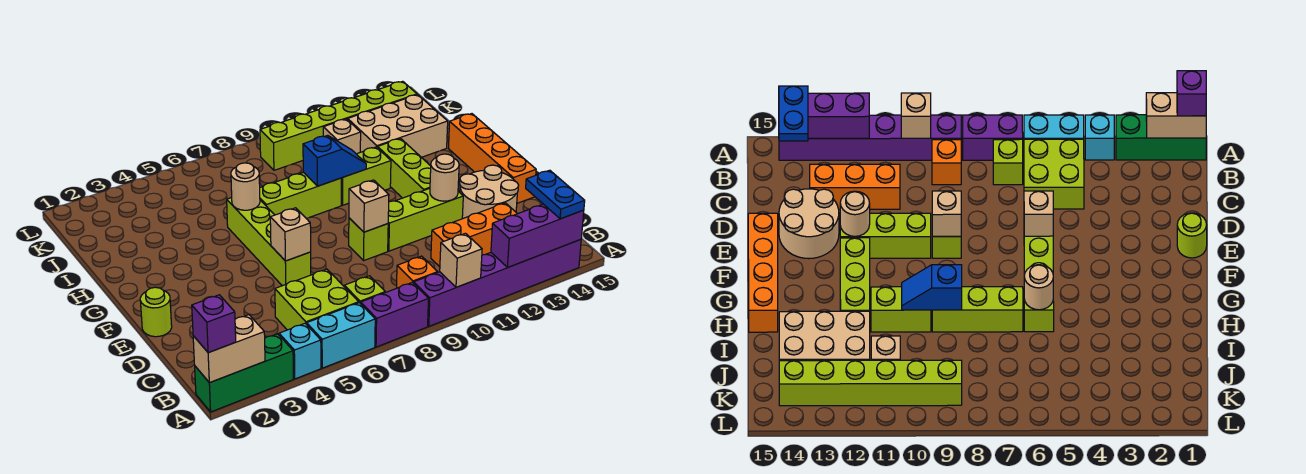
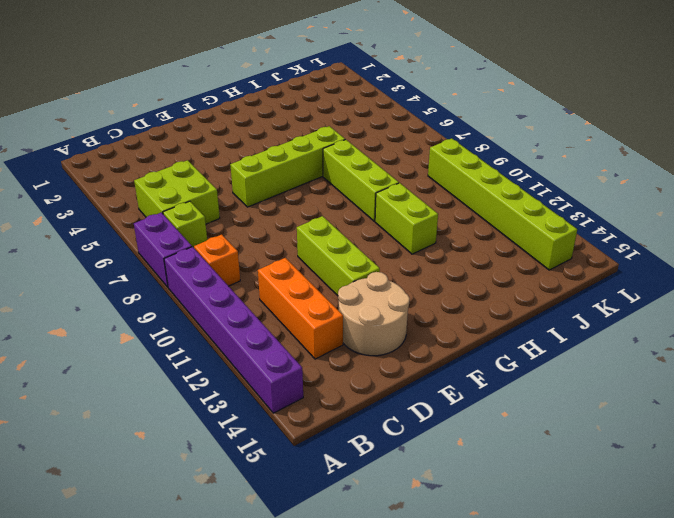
none -> green 1x3 brick [195,334,293,412]
none -> cyan 1x1 brick [279,323,321,379]
none -> cyan 1x2 brick [307,303,375,368]
none -> lime 1x1 round brick [140,287,172,337]

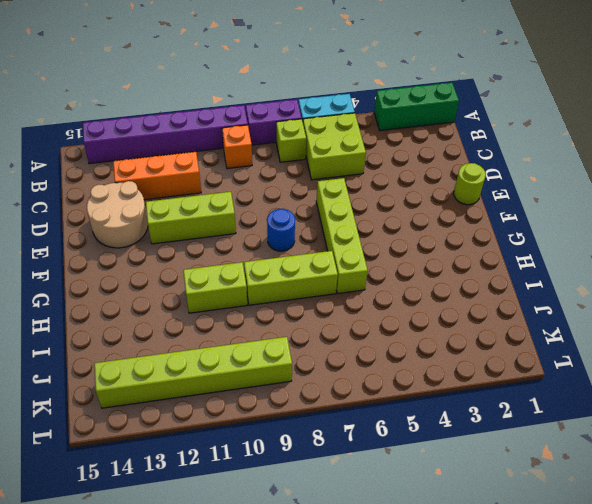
blue 1x1 round brick [267,209,295,251] -> none
none -> cyan 1x1 brick [279,323,321,379]
none -> lime 1x1 brick [349,218,388,260]
none -> orange 1x4 brick [449,114,536,203]
none -> lime 1x3 brick [378,139,431,198]

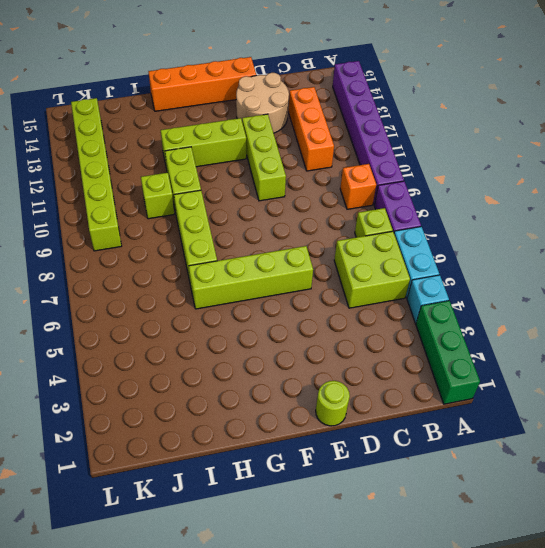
lime 1x1 brick [141,173,174,219] -> lime 1x1 brick moved to [349,218,388,260]
none -> tan 2x3 brick [348,95,448,157]
none -> tan 1x1 brick [323,119,361,154]
none -> tan 1x2 brick [193,315,265,383]
none -> tan 1x1 brick [440,233,482,287]

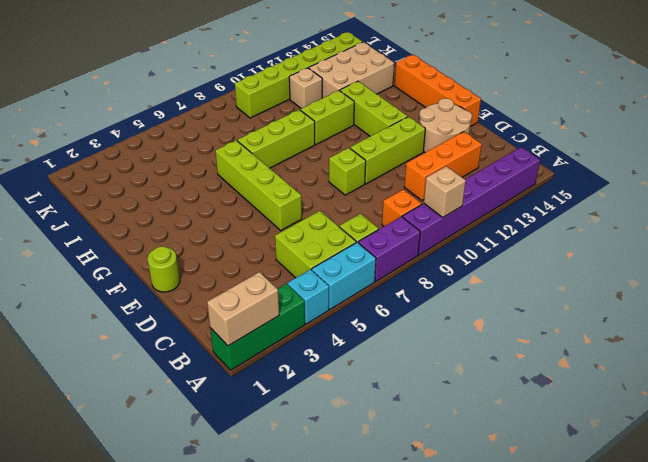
none -> purple 1x3 brick [491,204,584,267]
none -> tan 1x1 brick [270,208,311,261]
none -> tan 1x1 brick [349,180,389,232]
none -> tan 1x1 round brick [430,154,459,201]

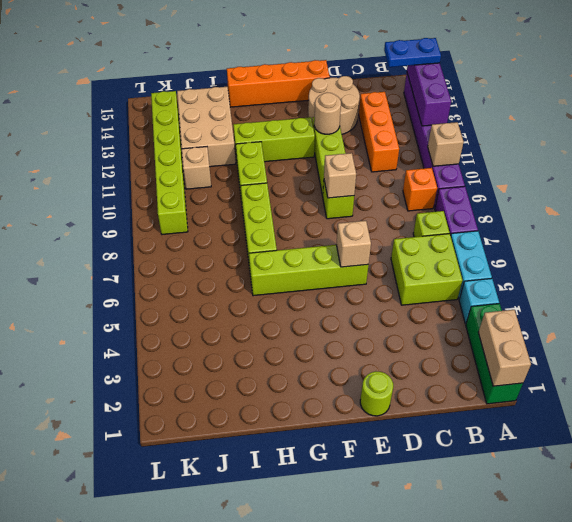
none -> tan 1x1 round brick [231,163,260,210]
none -> blue 1x2 slope [303,135,366,186]
none -> purple 1x1 brick [192,295,236,353]

